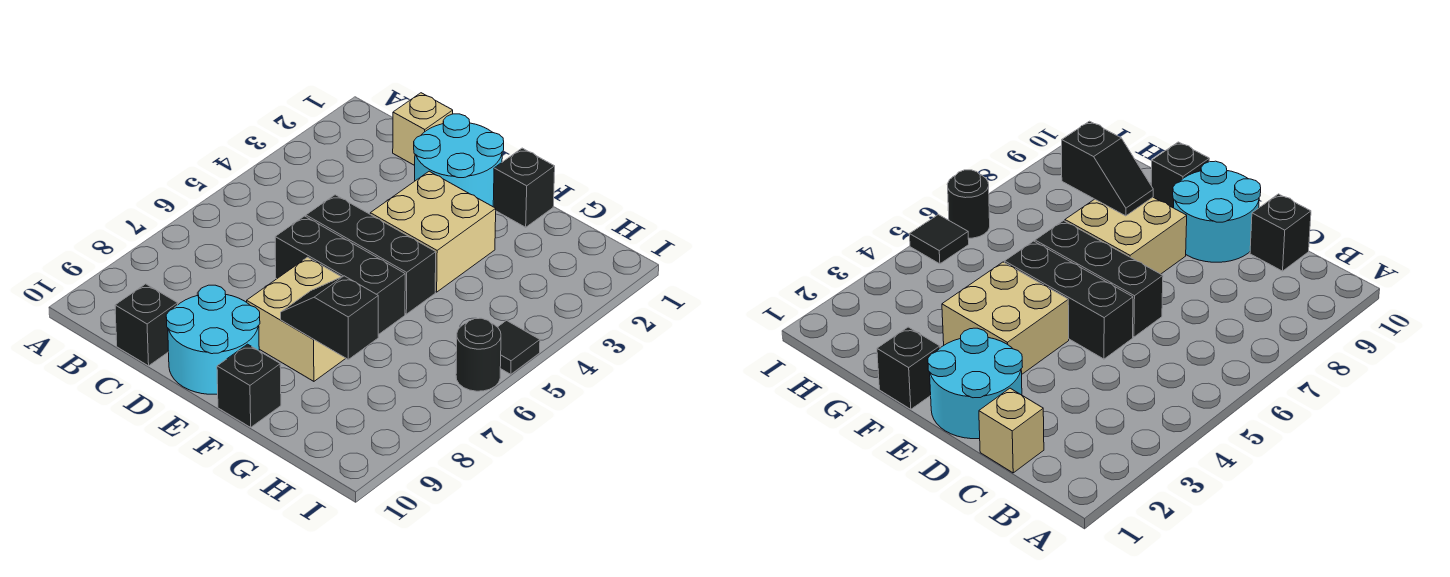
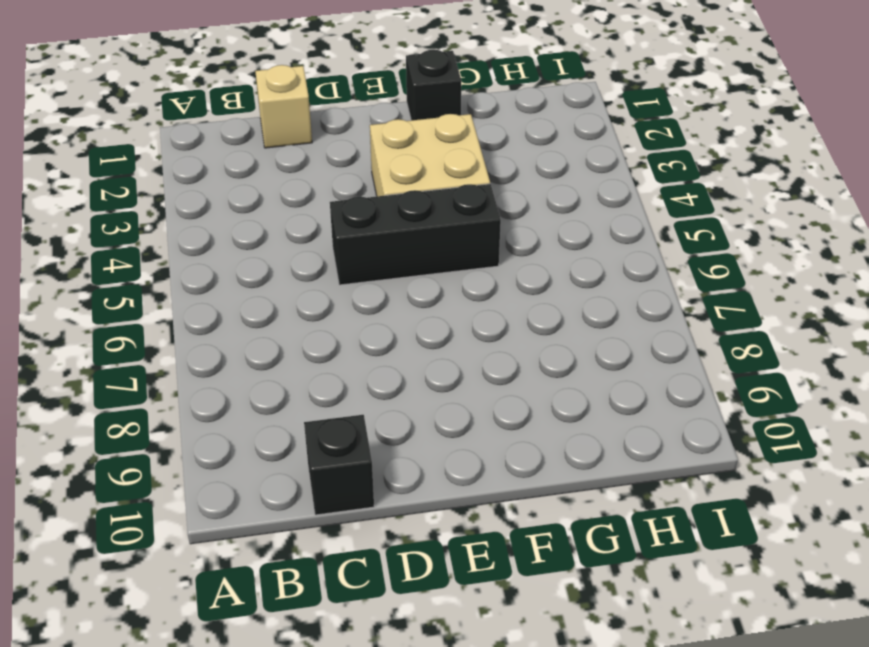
none -> cyan 2x2 round brick [414,114,504,207]
none -> black 1x3 brick [275,216,405,335]
none -> cyan 2x2 round brick [166,285,260,394]

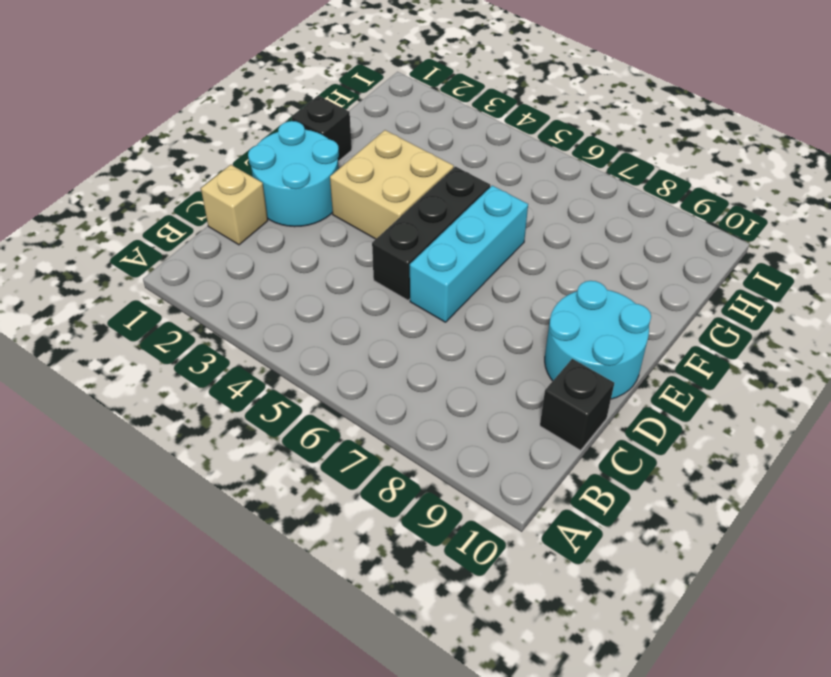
cyan 1x3 brick [410,186,528,322] -> black 1x3 brick [275,216,405,335]
none -> tan 2x2 brick [247,257,346,381]
none -> black 1x1 brick [217,344,281,427]
none -> black 1x1 tile [498,320,540,374]

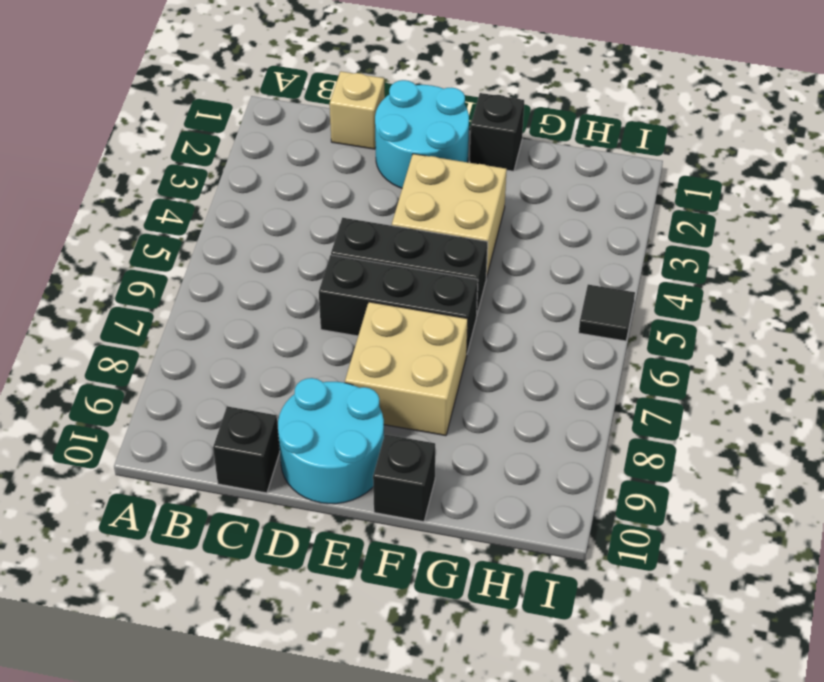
none -> black 1x1 round brick [456,318,501,391]
none -> black 1x2 slope [281,276,378,359]

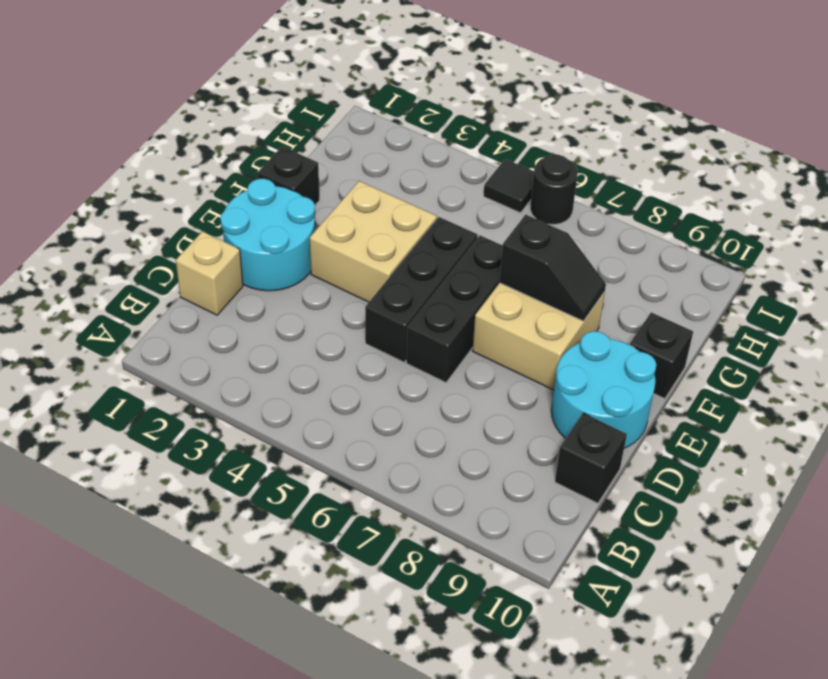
black 1x2 slope [499,215,606,321] -> black 1x2 slope turned to [281,276,378,359]

